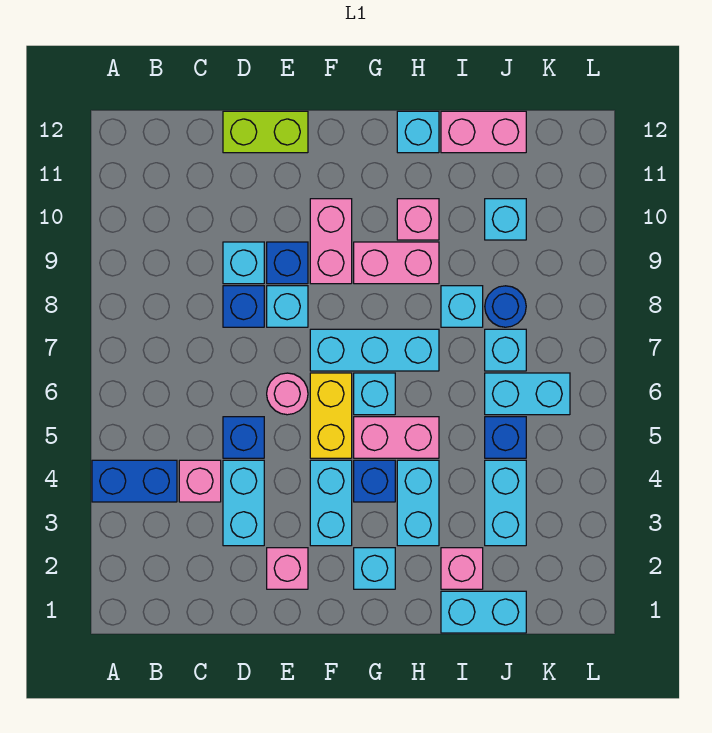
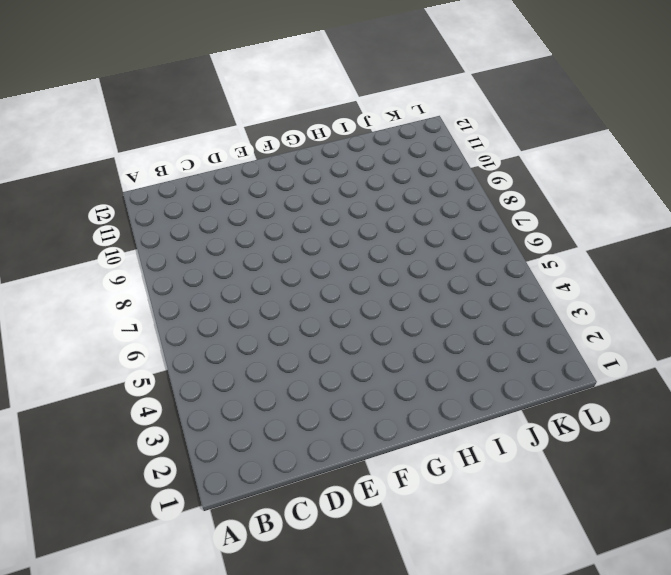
none -> blue 1x2 brick [92,460,177,502]
none -> pink 1x1 brick [179,460,221,502]
none -> cyan 1x2 brick [223,460,264,546]
none -> blue 1x1 brick [223,417,264,458]

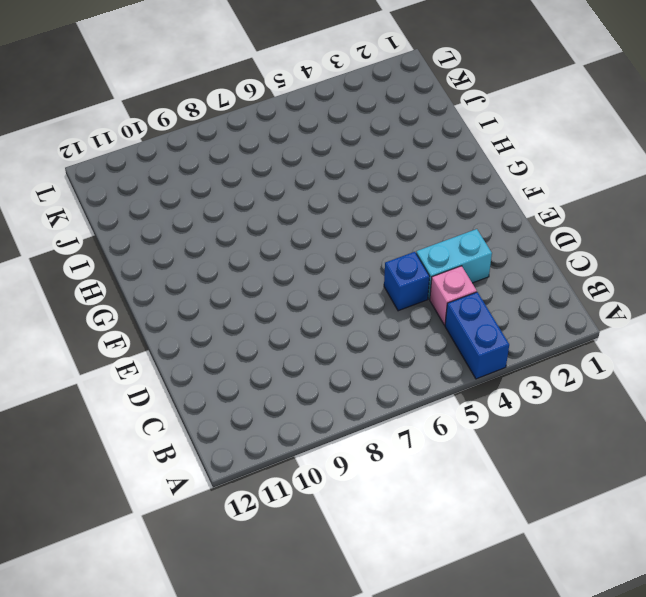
none -> blue 1x1 brick [223,286,264,327]
none -> cyan 1x1 brick [223,242,264,284]
none -> lime 1x2 brick [223,111,308,153]
none -> pink 1x1 brick [267,548,308,589]

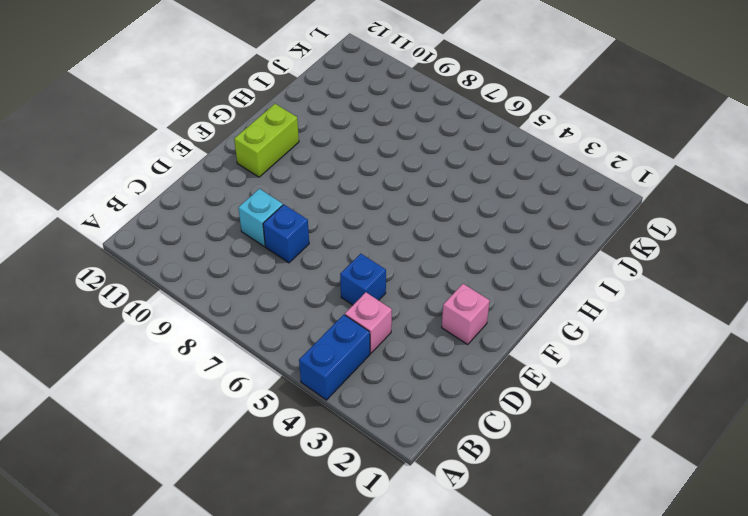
lime 1x2 brick [234,104,299,177] -> lime 1x2 brick moved to [223,111,308,153]
none -> cyan 1x2 brick [223,460,264,546]
none -> pink 1x1 round brick [267,373,308,415]
none -> cyan 1x1 brick [267,286,308,327]
none -> blue 1x1 brick [267,242,308,284]

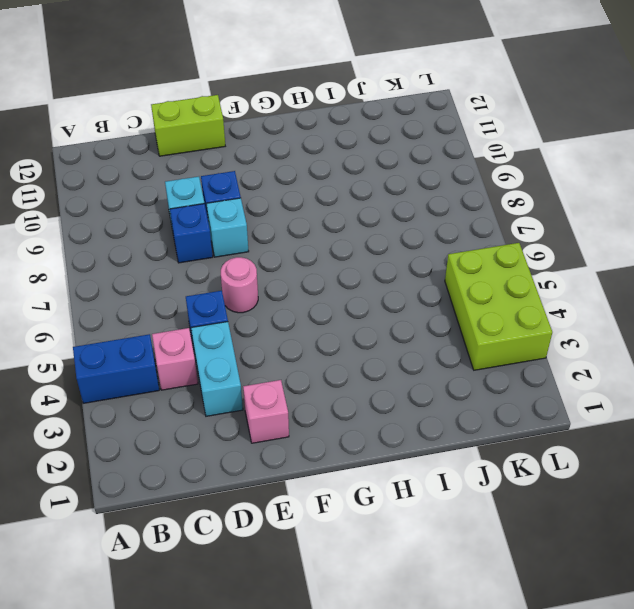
lime 2x3 brick [445,243,552,370] -> none
none -> cyan 1x2 brick [310,460,352,546]
none -> yellow 1x2 brick [310,373,352,458]
none -> cyan 1x3 brick [310,329,439,371]
none -> pink 1x2 brick [310,199,352,284]

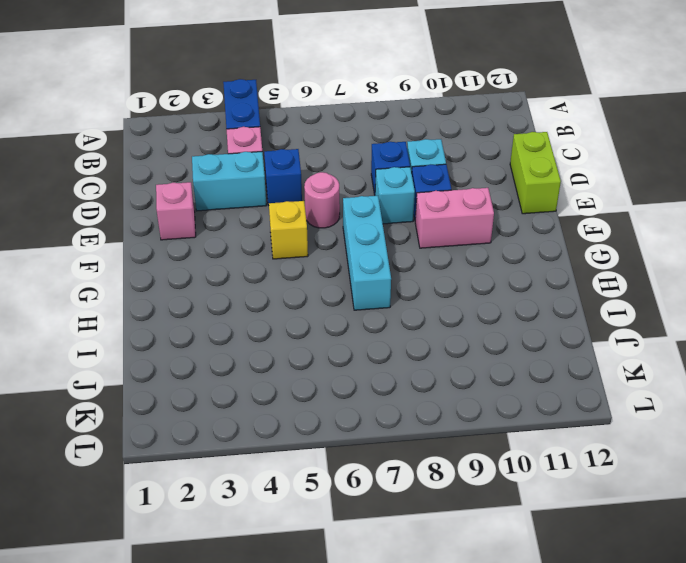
yellow 1x1 brick [269,201,308,259] -> yellow 1x2 brick [310,373,352,458]
none -> cyan 1x2 brick [310,460,352,546]
none -> cyan 1x1 brick [354,548,395,589]
none -> blue 1x1 brick [354,460,395,502]
none -> pink 1x2 brick [354,417,439,458]

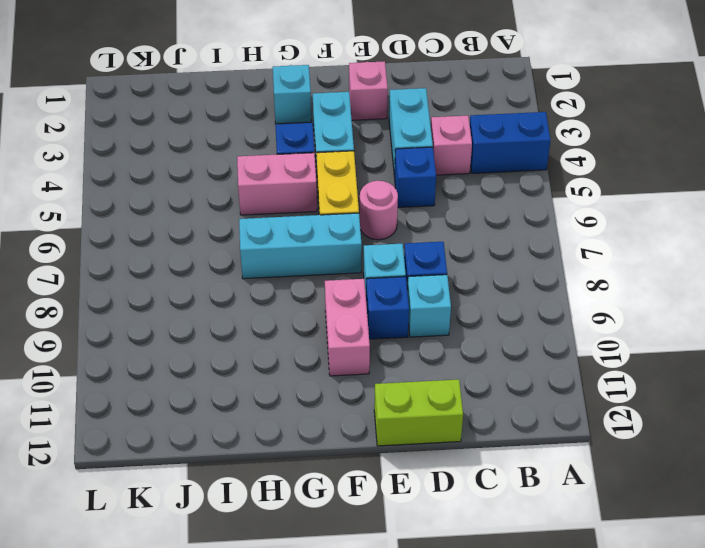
none -> cyan 1x1 brick [354,373,395,415]
none -> pink 1x2 brick [354,242,439,284]
none -> cyan 1x2 brick [397,460,439,546]
none -> pink 1x1 brick [397,199,439,240]

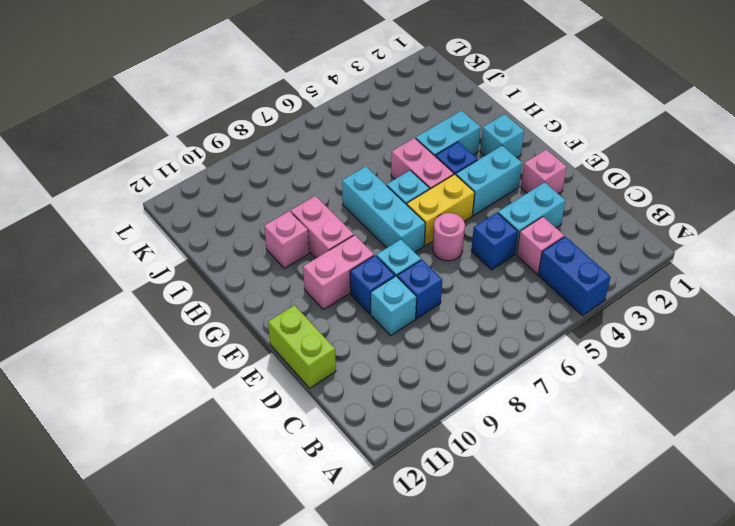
none -> cyan 1x1 brick [397,111,439,153]
none -> cyan 1x2 brick [441,591,526,633]
none -> pink 1x1 brick [441,548,483,589]
none -> cyan 1x1 brick [441,286,483,327]

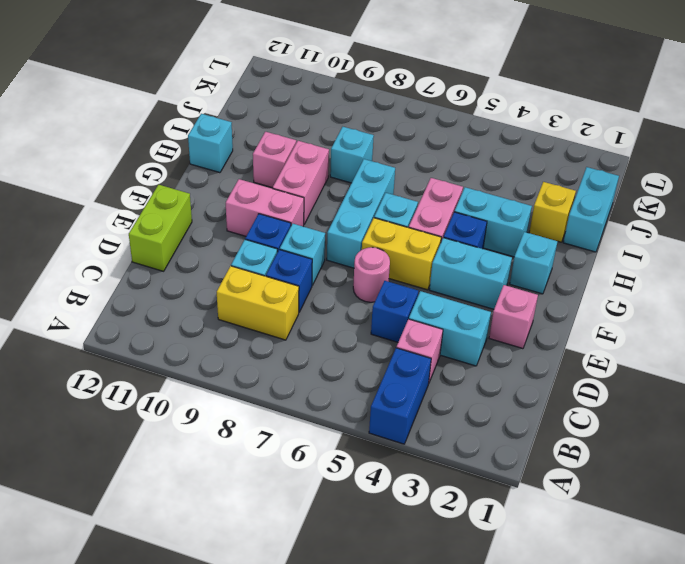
yellow 1x2 brick [217,266,299,340] -> none
yellow 1x1 brick [529,182,576,242] -> pink 1x1 brick [441,548,483,589]
none -> pink 1x2 brick [441,111,526,153]
none -> cyan 1x2 brick [485,460,526,546]
none -> blue 1x1 brick [485,417,526,458]
none -> cyan 1x2 brick [485,373,570,415]

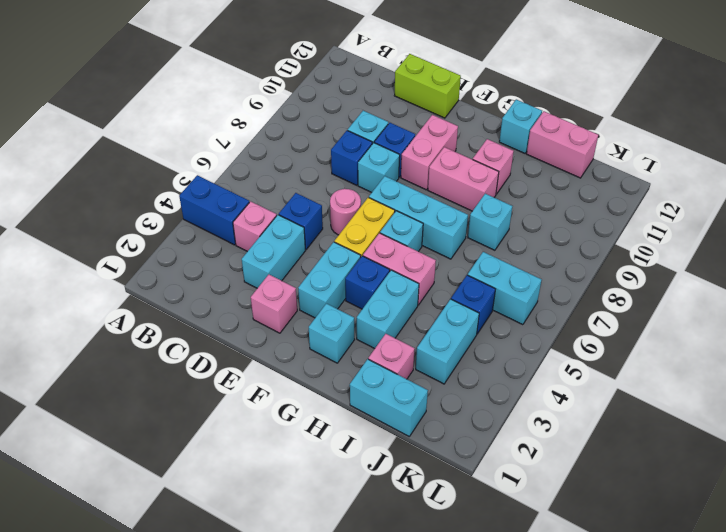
none -> cyan 1x1 brick [485,329,526,371]
none -> blue 1x1 round brick [485,286,526,327]
none -> cyan 1x1 brick [485,199,526,240]

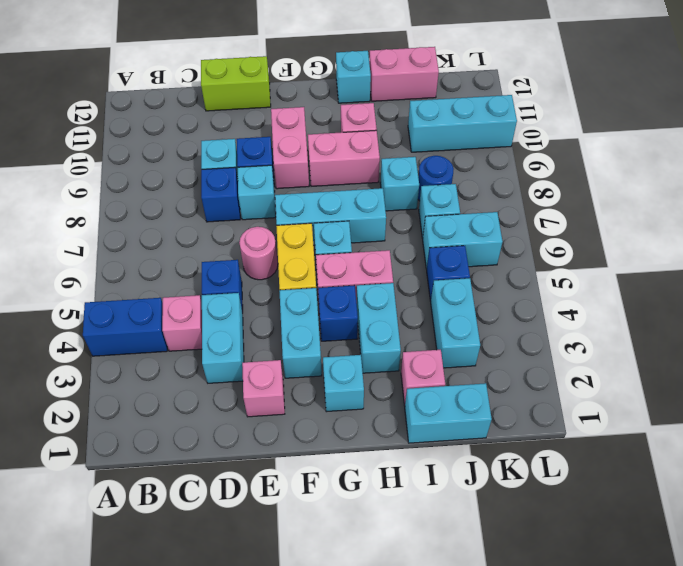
cyan 1x3 brick [408,95,517,152] -> cyan 1x1 brick [485,199,526,240]

